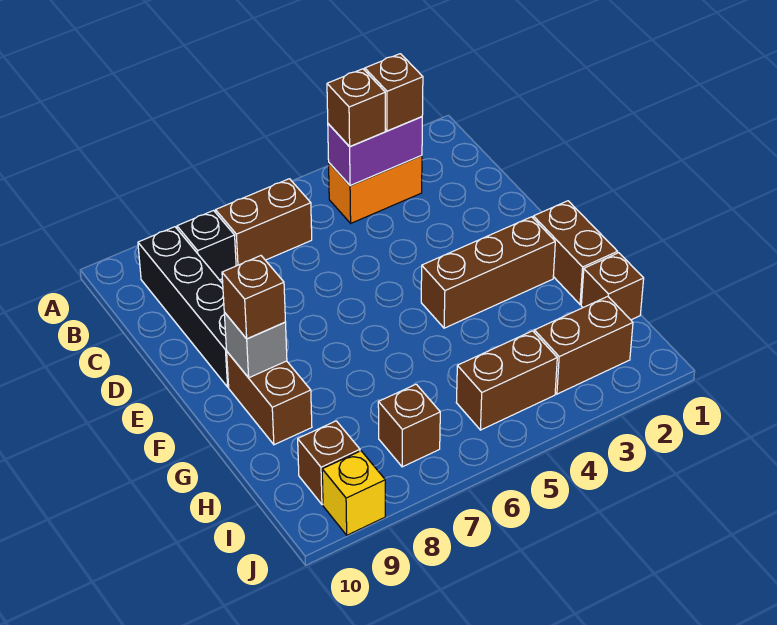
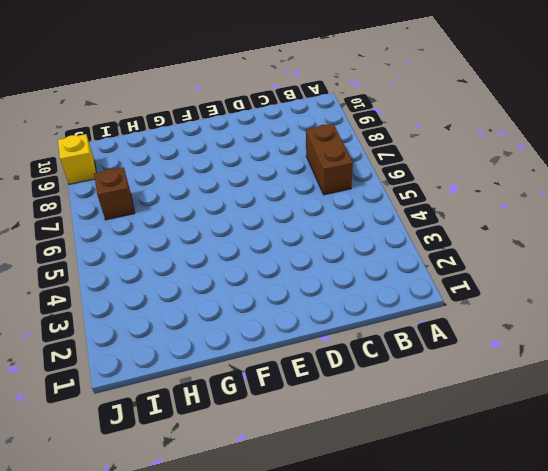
none -> orange 1x2 brick [329,156,422,223]
none -> black 1x1 brick [177,211,236,280]
none -> black 1x4 brick [138,227,229,387]

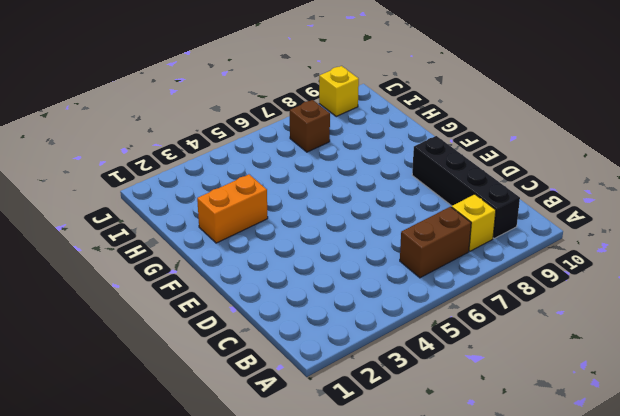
yellow 1x1 brick [452,194,496,251] -> black 1x1 brick [177,211,236,280]
orange 1x2 brick [197,174,268,243] -> orange 1x2 brick moved to [329,156,422,223]
none -> brown 1x2 brick [533,201,618,305]
none -> brown 1x3 brick [421,217,555,328]
none -> brown 1x2 brick [227,352,312,445]

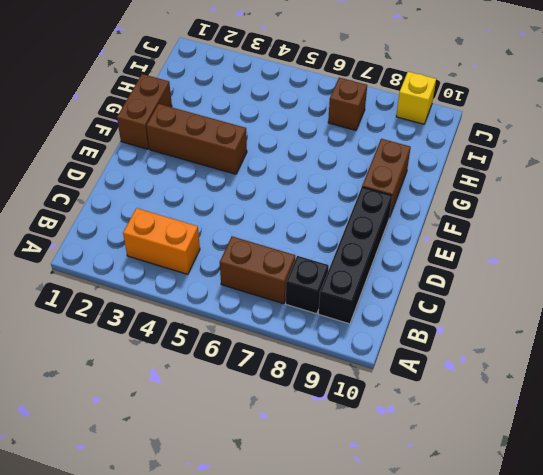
none -> brown 1x1 brick [581,253,644,320]
none -> brown 1x2 brick [534,296,633,394]
none -> brown 1x2 brick [456,331,557,430]

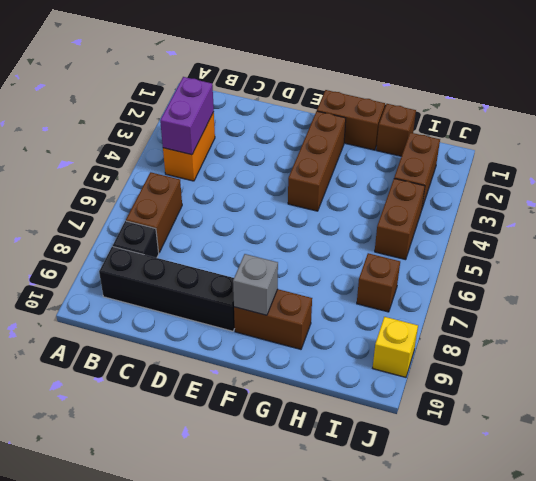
none -> brown 1x1 brick [298,421,360,505]
none -> brown 1x1 brick [365,54,423,131]
none -> brown 1x1 brick [327,69,385,147]

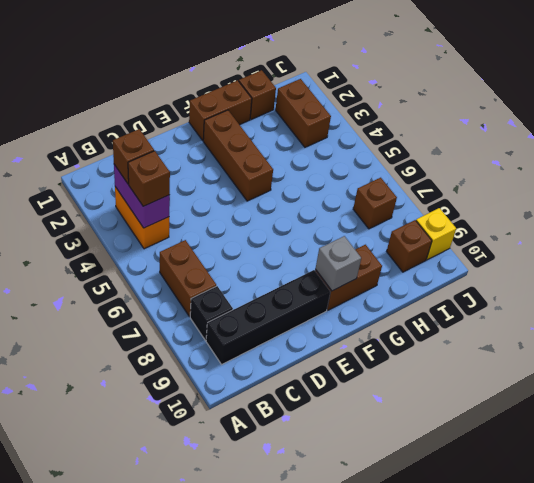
none -> brown 1x2 brick [456,331,557,430]
none -> brown 1x1 brick [222,256,285,339]

